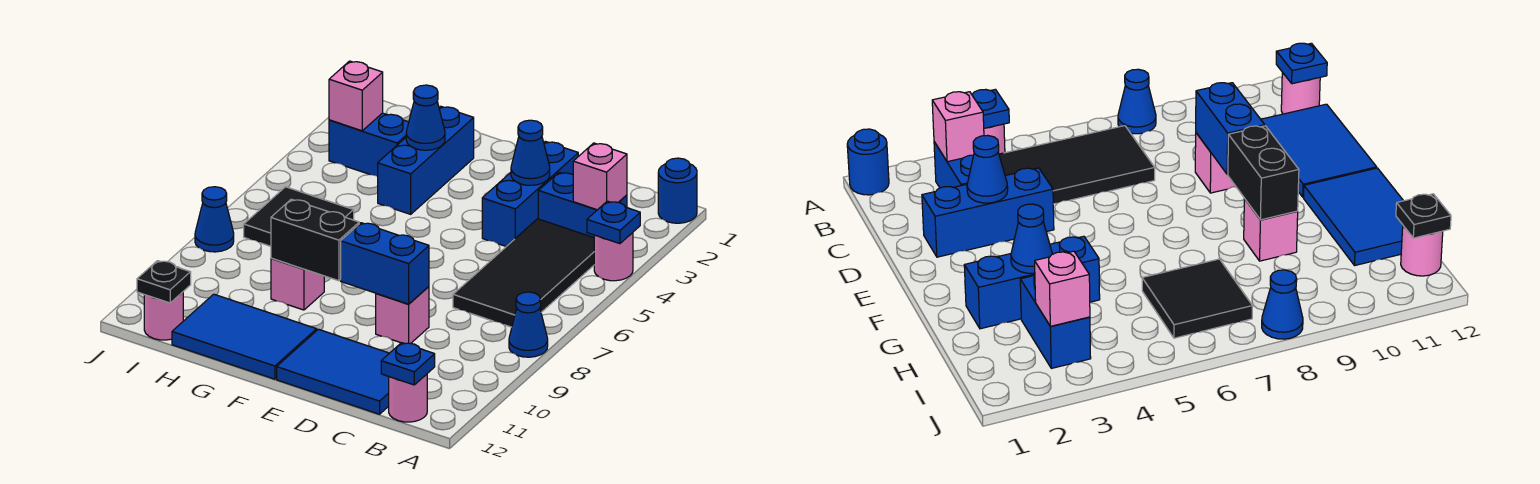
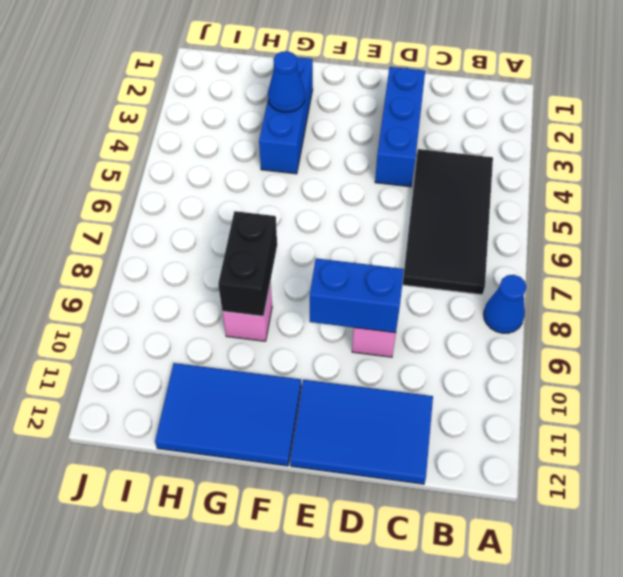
black 1x2 brick [218,211,277,316] -> black 1x2 brick turned to [271,199,359,281]
none -> blue 1x1 round brick [658,158,697,223]
none -> pink 1x1 round brick [594,233,633,281]
none -> blue 1x2 brick [538,172,627,238]

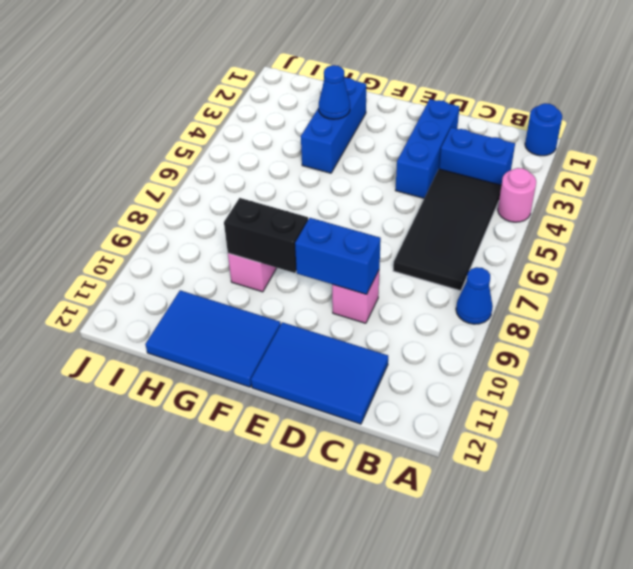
none -> pink 1x1 round brick [389,374,427,422]
none -> blue 1x2 brick [329,113,409,177]
none -> black 2x2 tile [244,187,354,246]

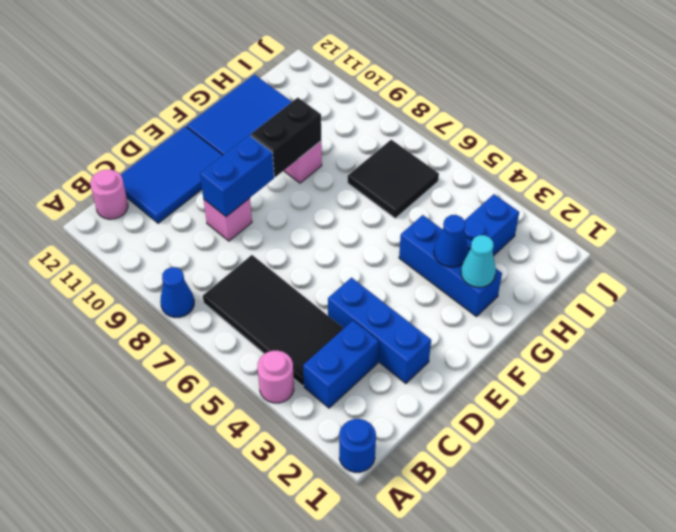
cyan 1x1 cone [461,235,496,287] -> none
none -> pink 1x1 round brick [144,292,183,340]
none -> blue 1x1 cone [195,187,234,252]
none -> blue 1x1 plate [587,201,640,244]

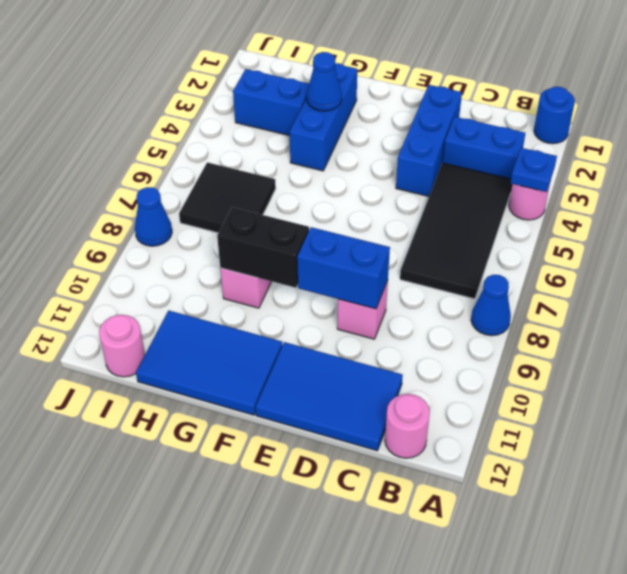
none -> pink 1x1 brick [573,143,627,210]
none -> blue 1x1 plate [381,343,435,385]
none -> blue 1x1 cone [511,120,550,185]

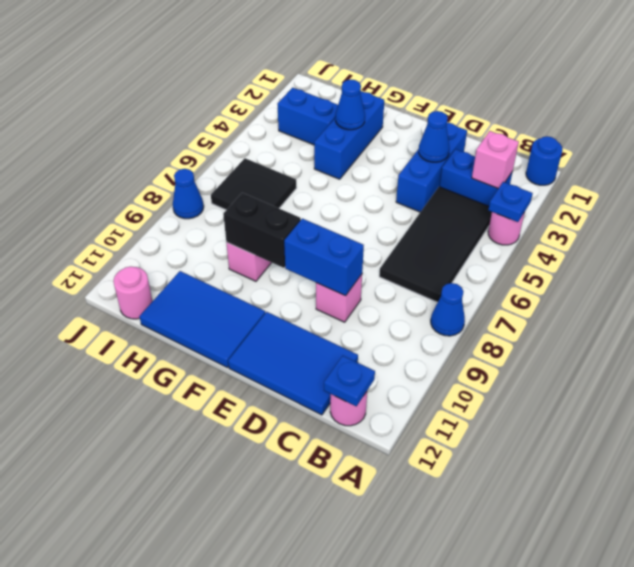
none -> pink 1x1 brick [329,61,383,131]
none -> black 1x1 plate [137,261,191,303]

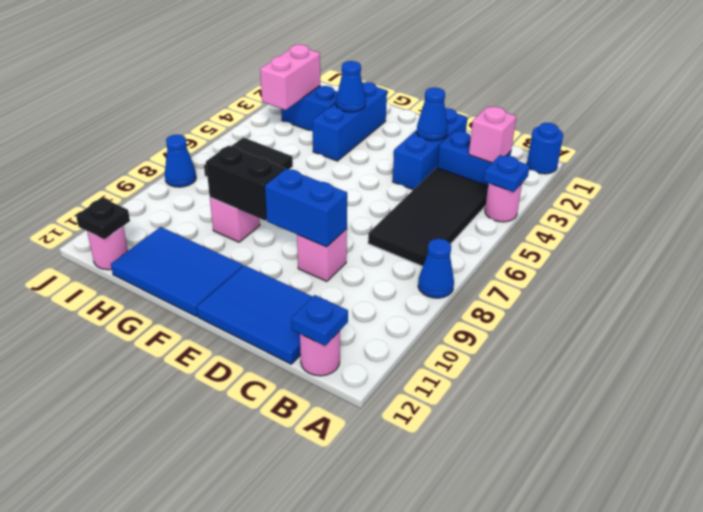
pink 1x2 brick [260,44,320,110] -> pink 1x1 brick [329,61,383,131]

